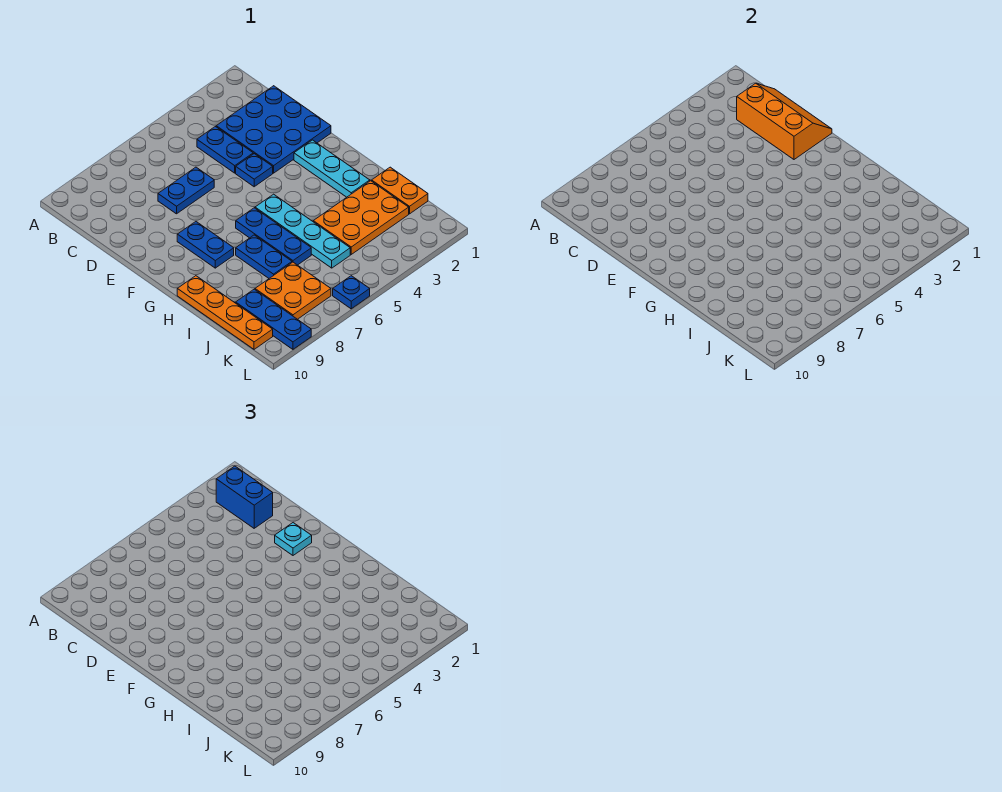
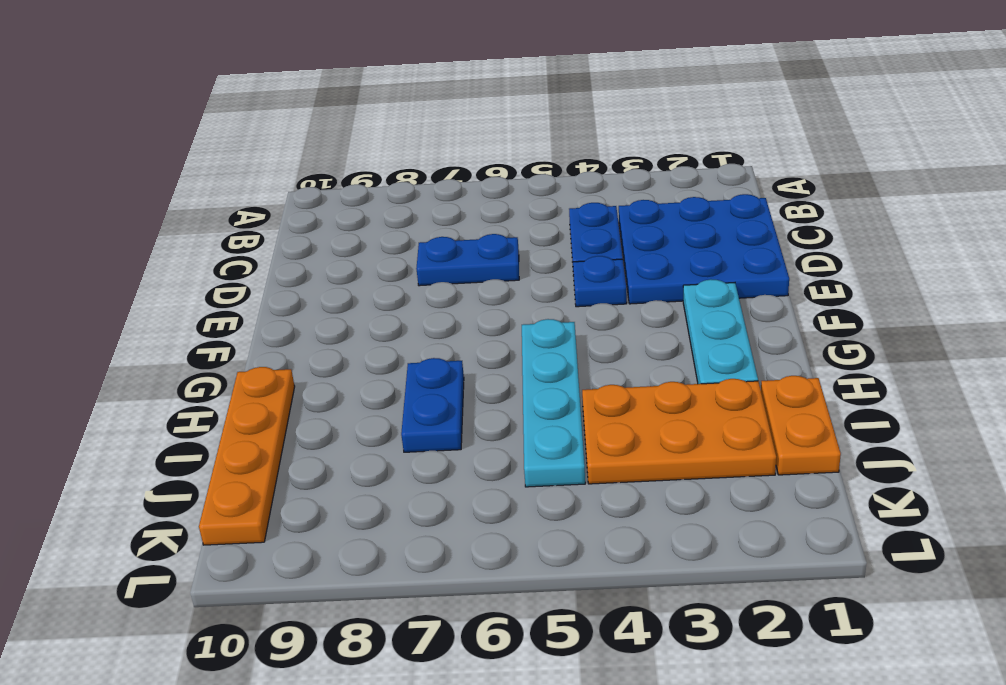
none -> blue 1x2 plate [177,222,234,268]
none -> blue 1x3 plate [236,208,311,265]
none -> orange 2x2 plate [255,262,331,319]

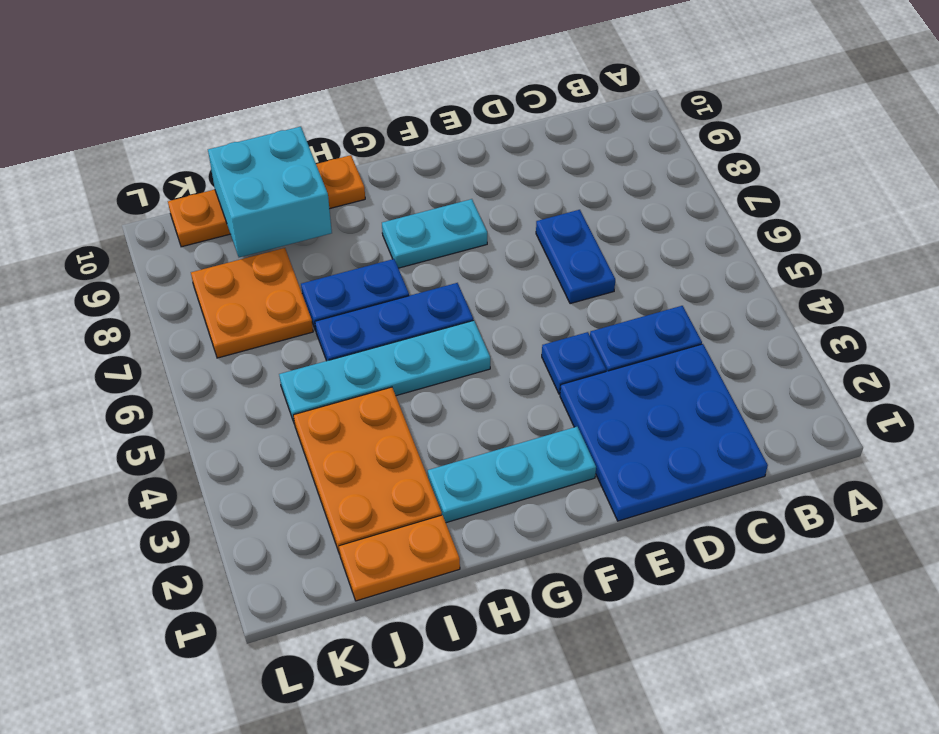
cyan 1x2 plate [382,199,487,268] -> blue 1x2 plate [177,222,234,268]
cyan 2x2 brick [208,127,332,257] -> none
none -> blue 1x3 plate [236,289,311,349]
none -> blue 1x1 plate [333,276,370,309]
none -> orange 2x3 slope [737,83,832,159]

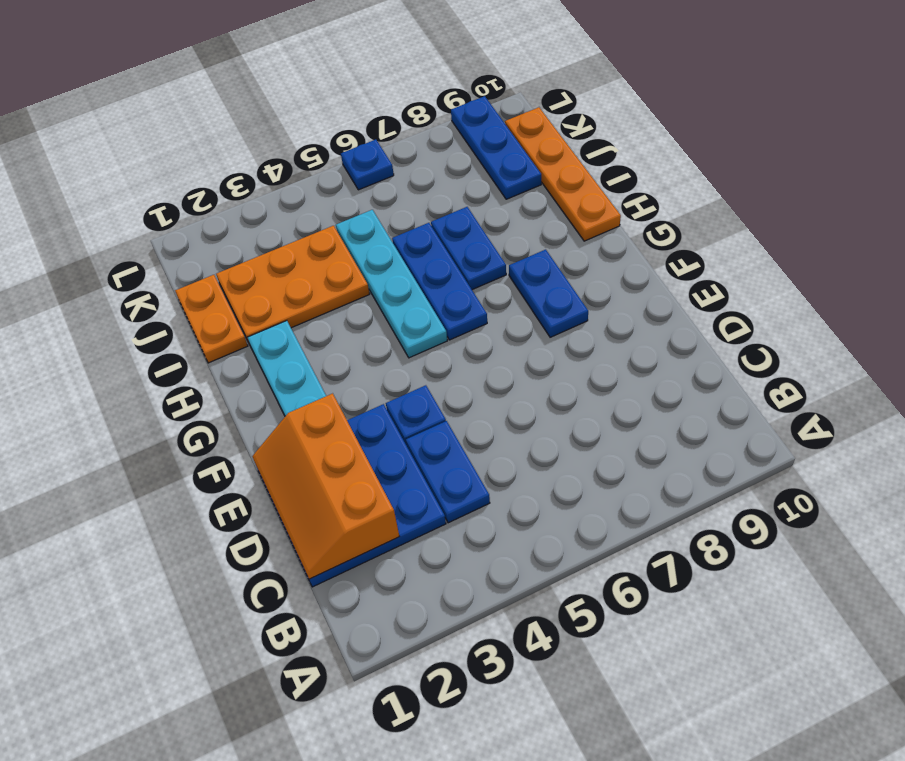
none -> blue 1x2 plate [158,167,214,214]
none -> orange 2x2 plate [255,262,331,319]
none -> blue 1x2 brick [216,466,273,528]

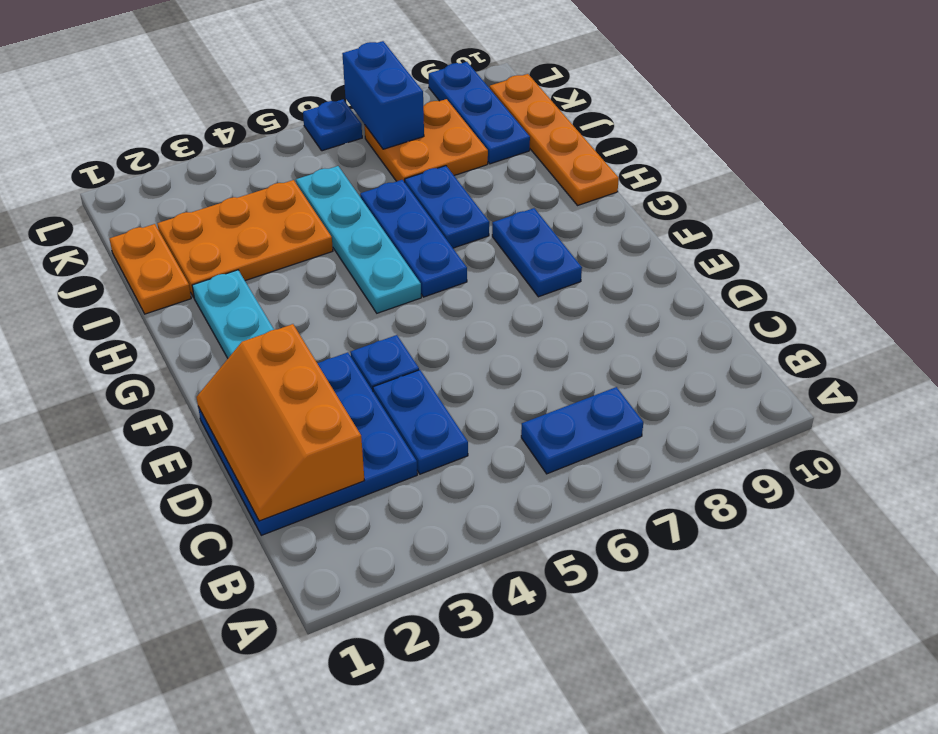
blue 1x2 plate [521,387,643,474] -> blue 1x2 plate moved to [158,167,214,214]
blue 1x2 brick [342,41,424,149] -> blue 1x2 brick moved to [216,466,273,528]
none -> cyan 1x1 plate [275,523,312,555]

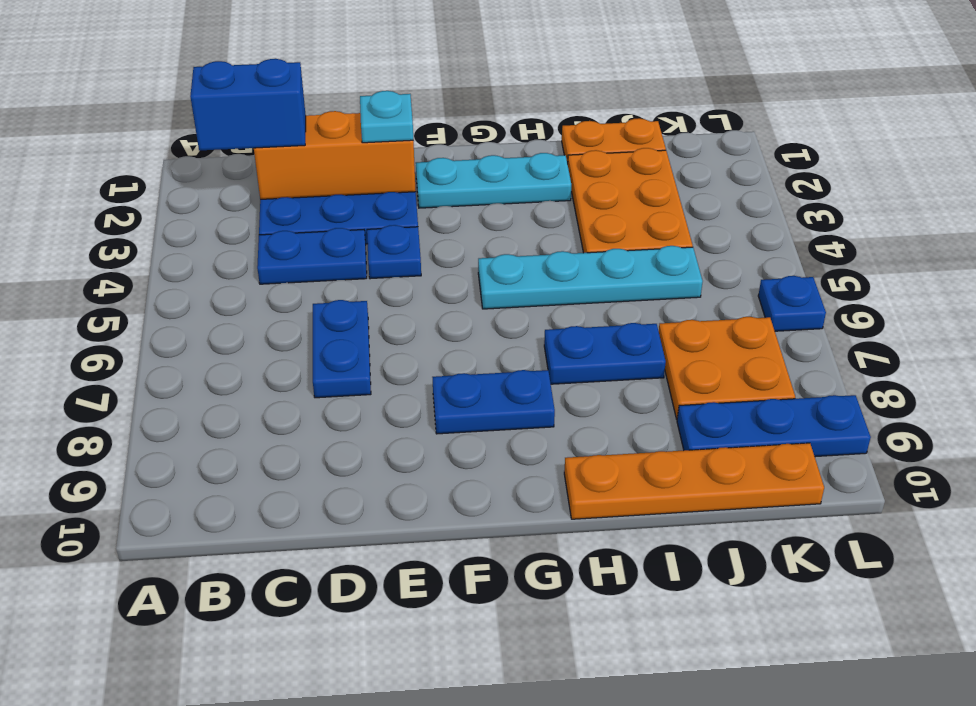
none -> blue 1x3 plate [236,208,311,265]

